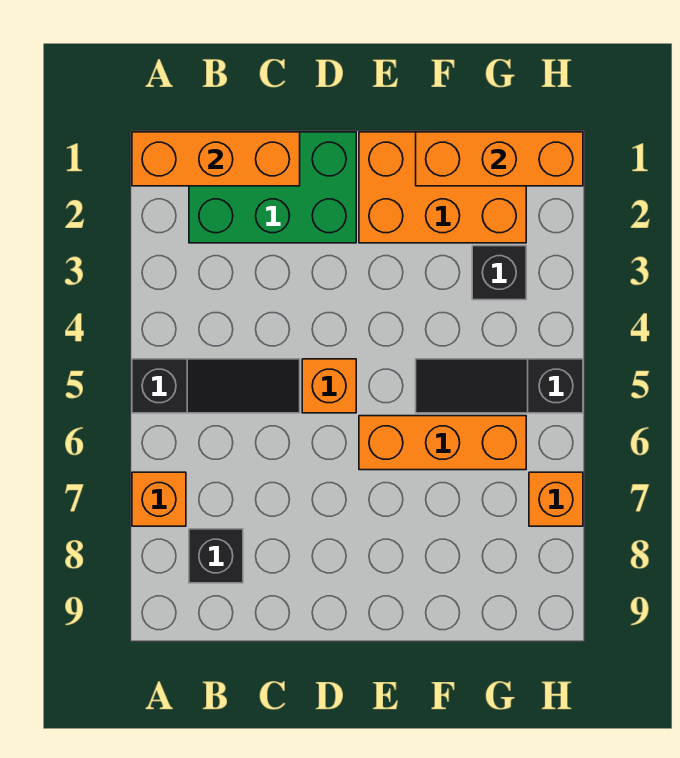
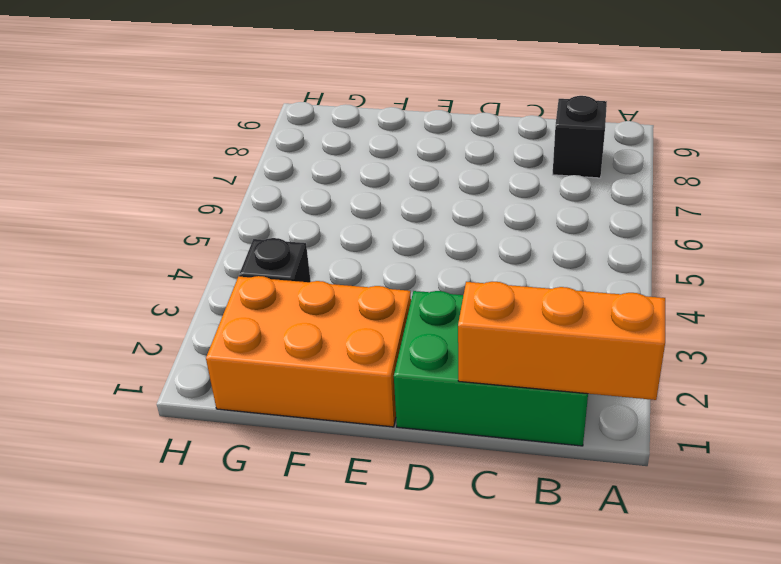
none -> black 1x3 slope [132,359,300,413]
none -> orange 1x1 brick [132,472,186,526]
none -> orange 1x1 brick [302,359,356,413]

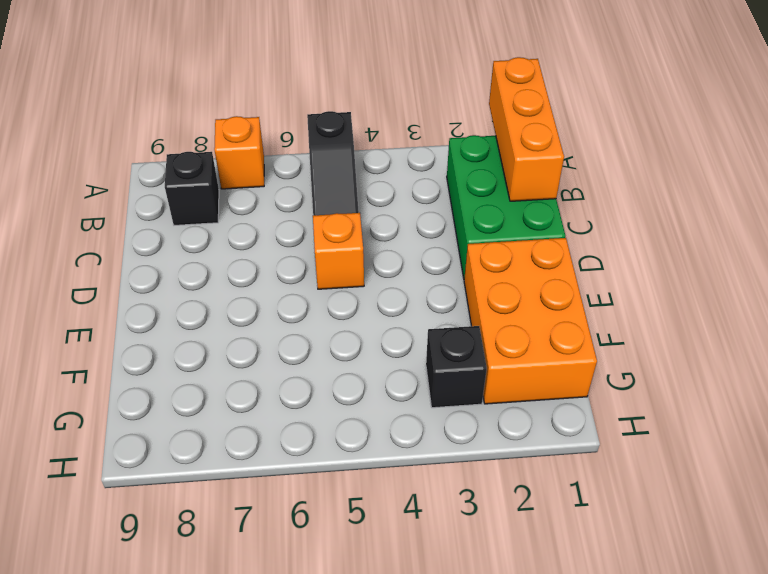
none -> orange 1x3 brick [359,416,526,470]
none -> black 1x3 slope [416,359,583,413]
none -> orange 1x1 brick [529,472,583,526]

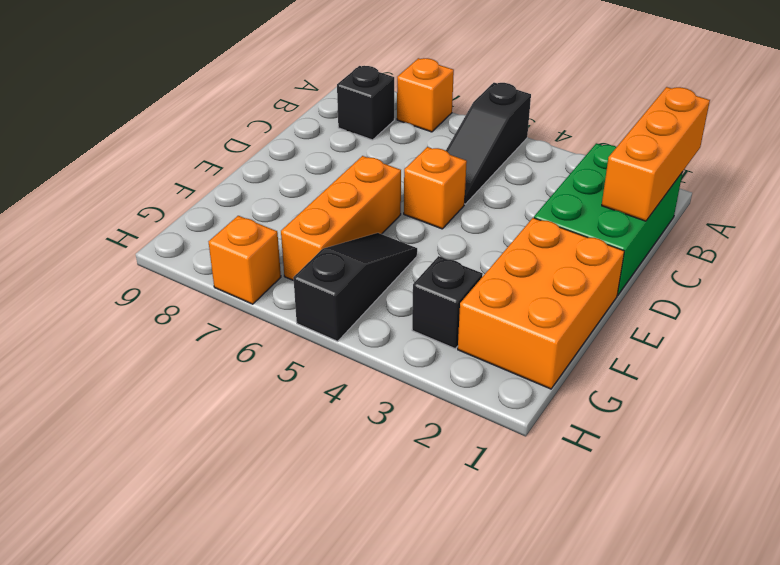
none -> orange 1x3 brick [416,132,583,186]

